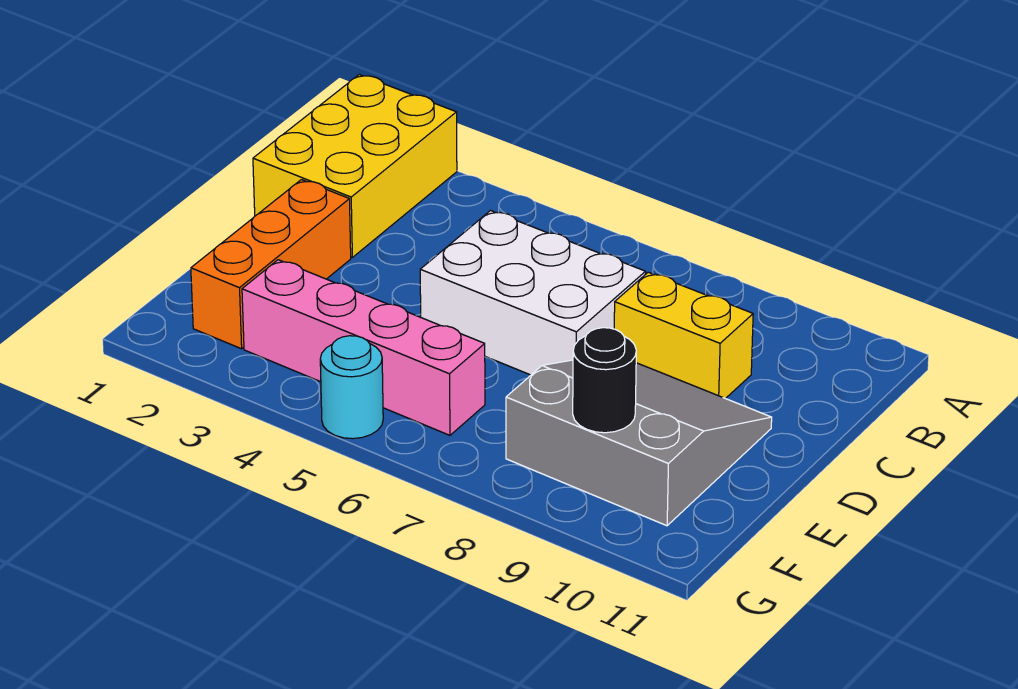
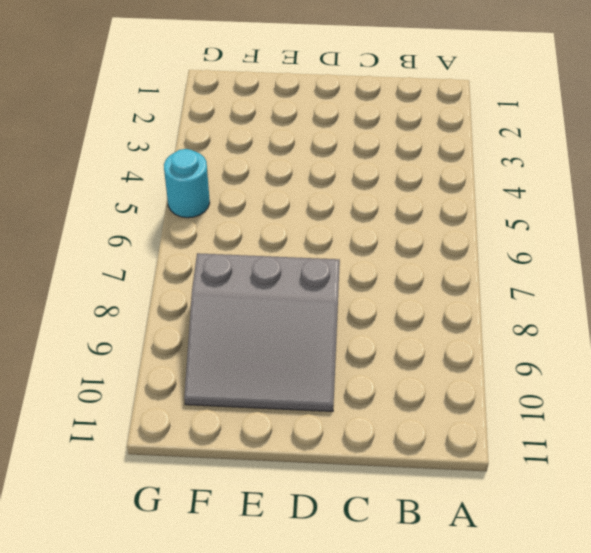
grey 3x3 slope [184,253,340,411] -> grey 3x3 slope turned to [506,360,772,526]
none -> yellow 2x3 brick [253,75,457,257]
none -> white 2x3 brick [420,211,646,375]

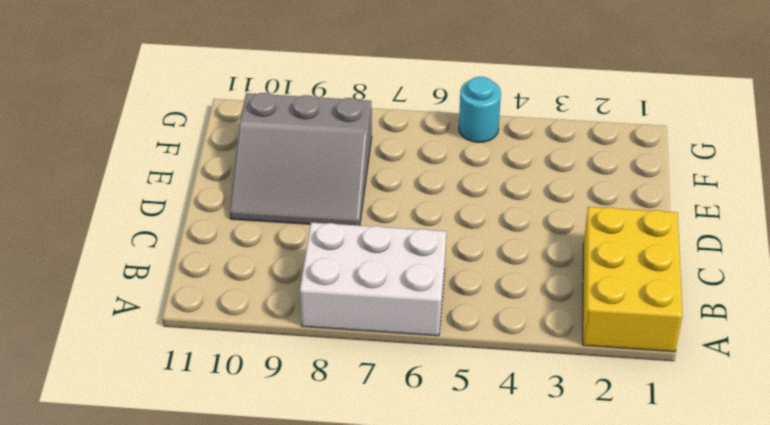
white 2x3 brick [300,223,446,336] -> white 2x3 brick moved to [420,211,646,375]
none -> yellow 1x2 brick [614,272,753,399]
none -> orange 1x3 brick [191,180,351,349]

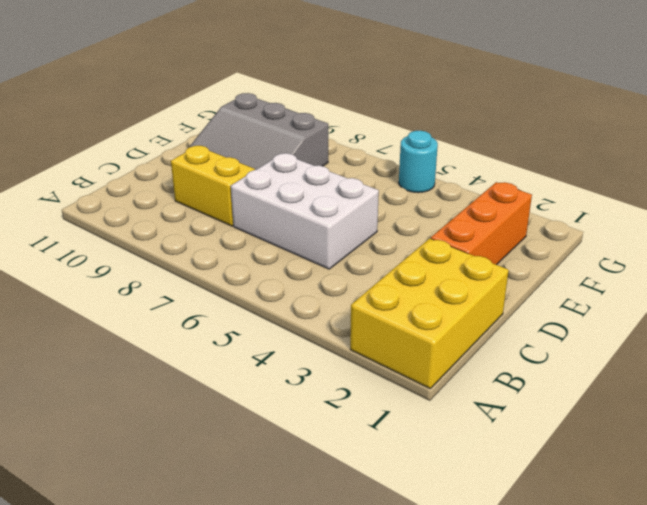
none -> pink 1x4 brick [242,260,485,435]
none -> black 1x1 round brick [573,328,636,433]

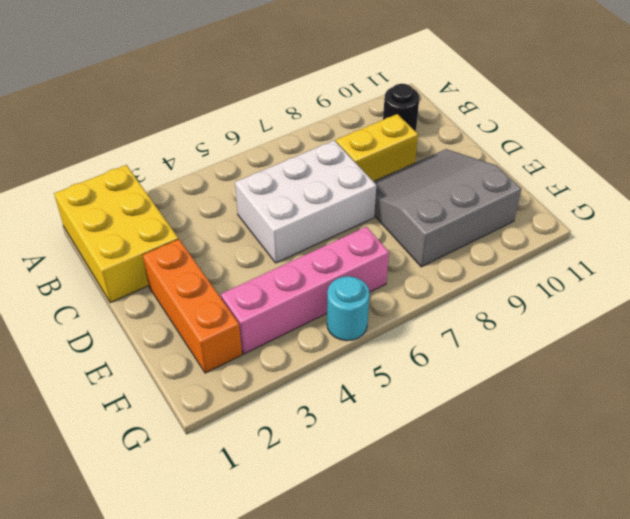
black 1x1 round brick [383,84,420,131] -> black 1x1 round brick moved to [573,328,636,433]

